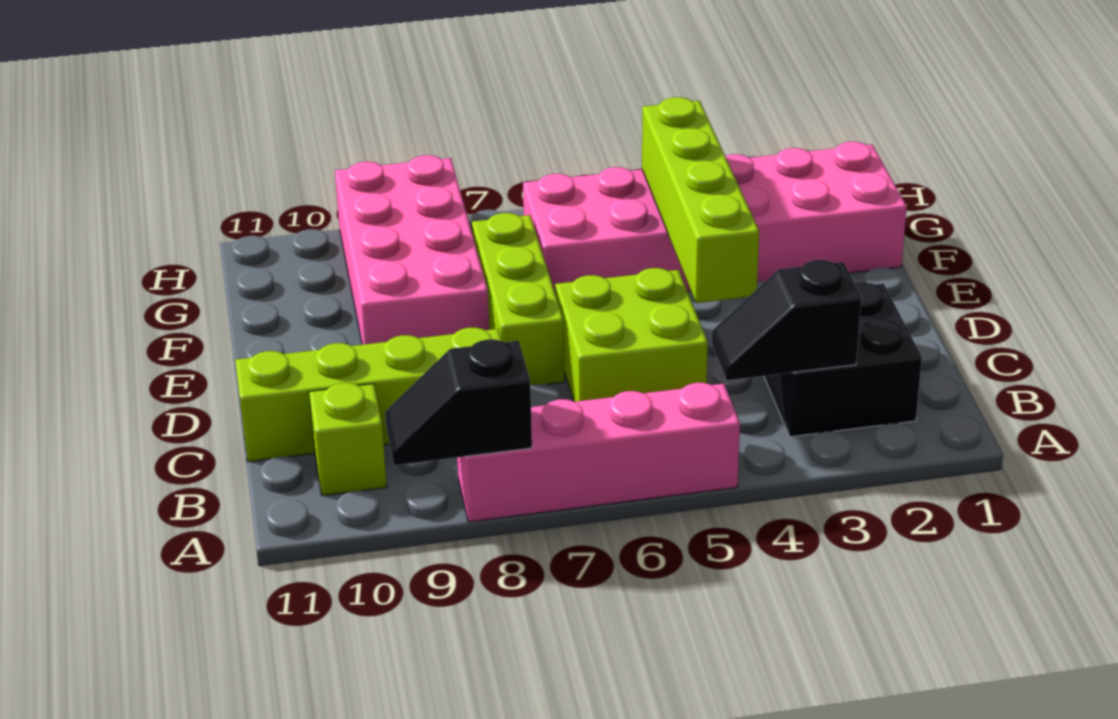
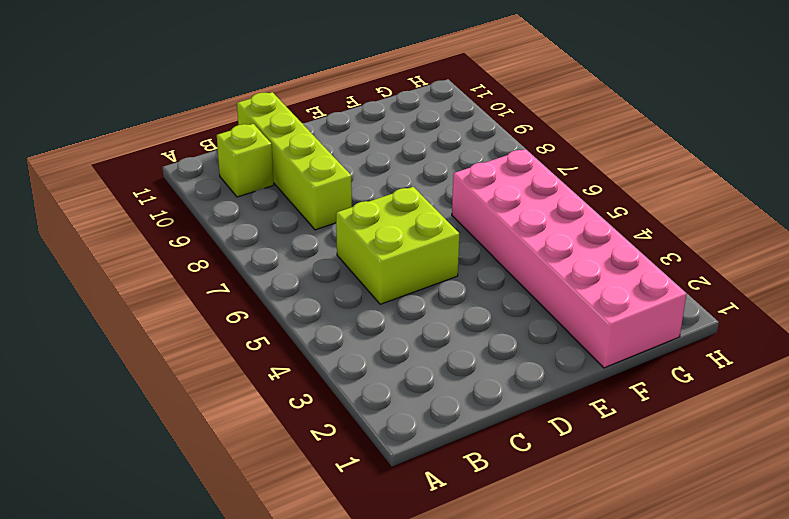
none -> pink 1x4 brick [457,383,740,522]
none -> black 2x2 brick [764,282,922,437]

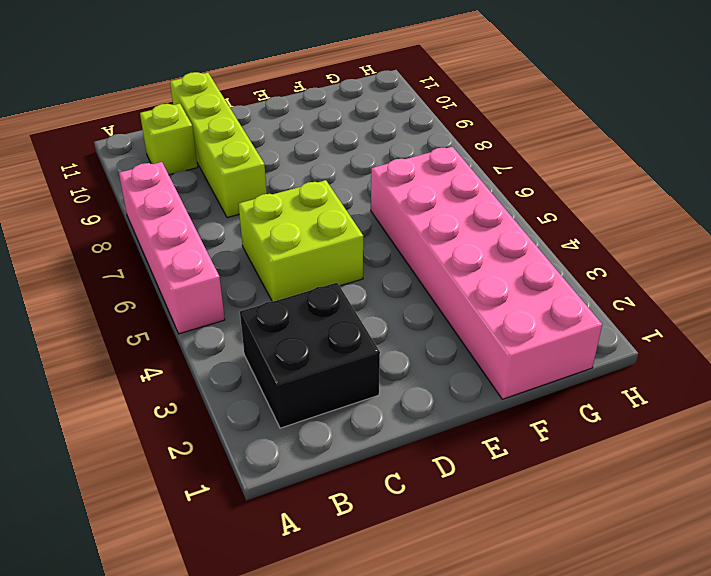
none -> lime 1x3 brick [472,213,564,385]
none -> pink 2x4 brick [335,155,489,345]

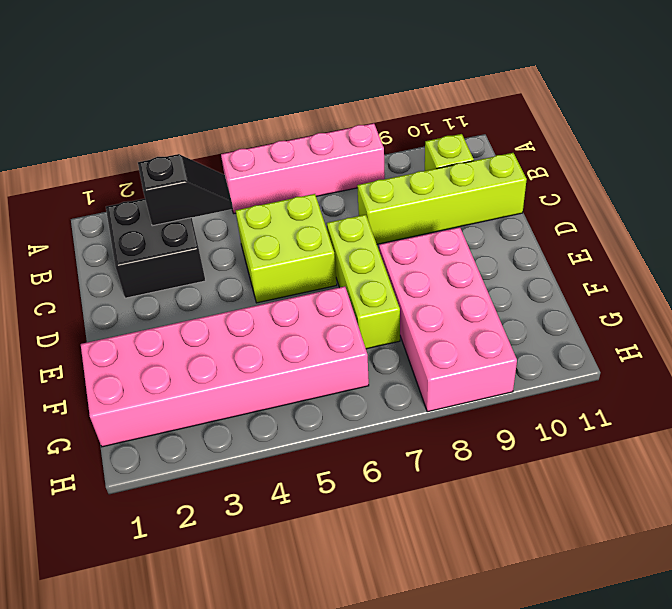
none -> black 1x2 slope [385,339,532,465]
none -> lime 1x4 brick [642,97,759,303]

